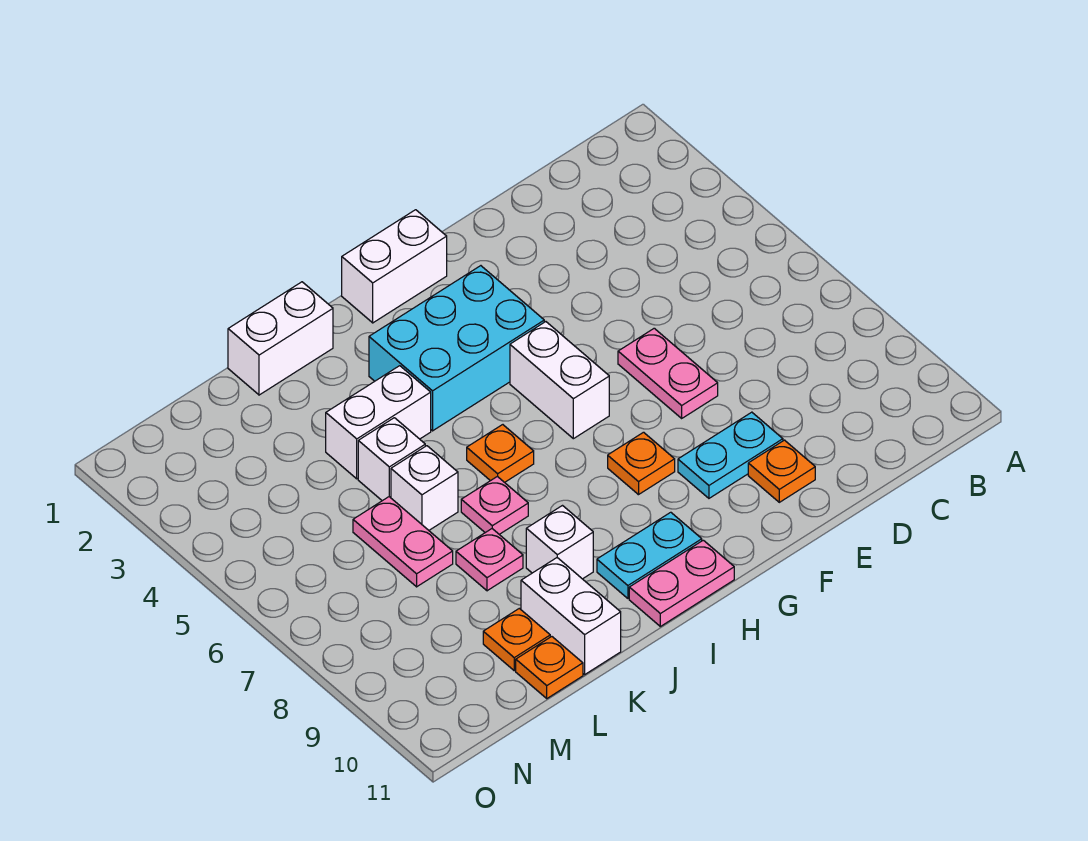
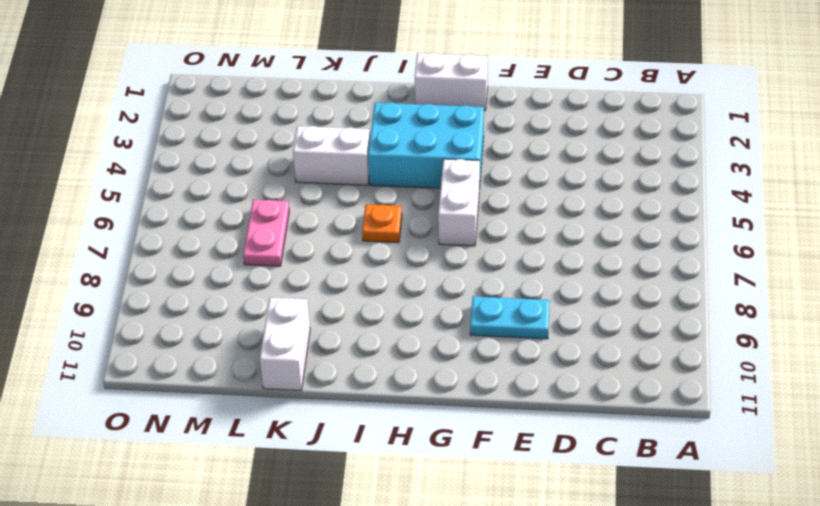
none -> pink 1x2 plate [618,328,718,418]
none -> orange 1x1 plate [748,440,815,502]
none -> orange 1x1 plate [608,432,675,495]

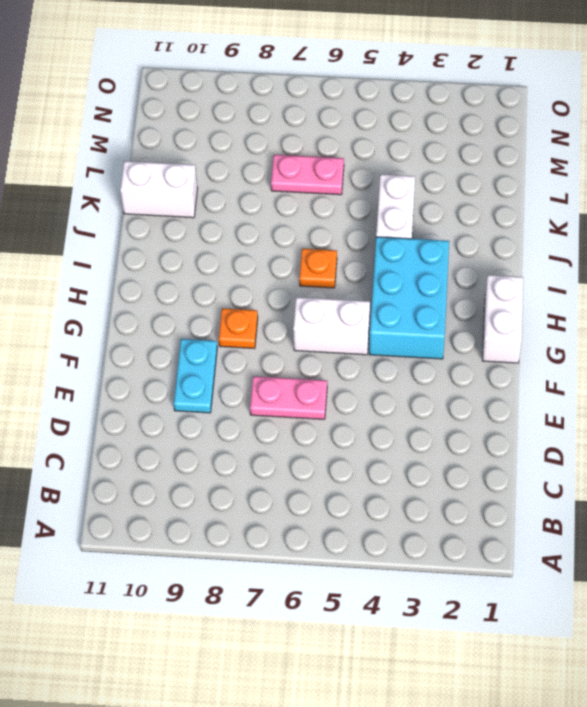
none -> orange 1x1 plate [748,440,815,502]
none -> cyan 1x2 plate [597,512,702,598]
none -> pink 1x2 plate [629,540,734,626]

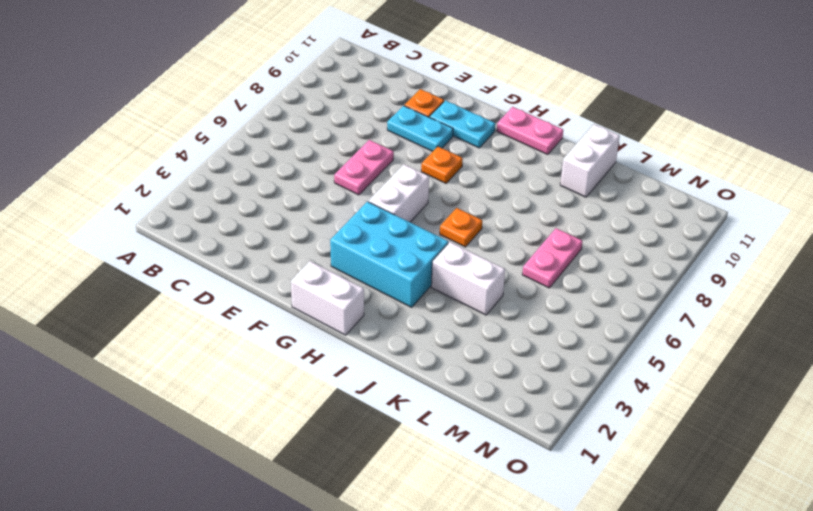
cyan 1x2 plate [430,100,495,148] -> cyan 1x2 plate moved to [597,512,702,598]
none -> white 1x2 brick [228,282,333,395]
none -> pink 1x1 plate [461,476,528,534]
none -> white 1x1 brick [526,506,593,579]

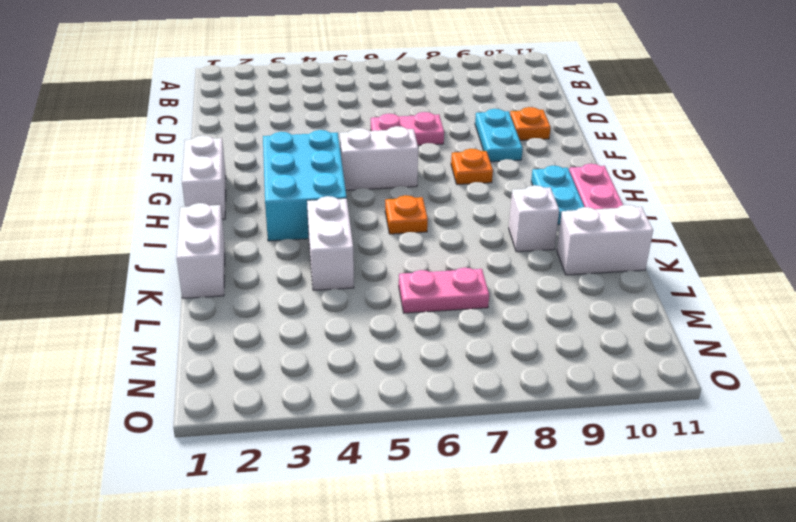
none -> pink 1x1 plate [461,476,528,534]
none -> white 1x1 brick [358,418,425,501]
none -> white 1x1 brick [391,446,458,530]

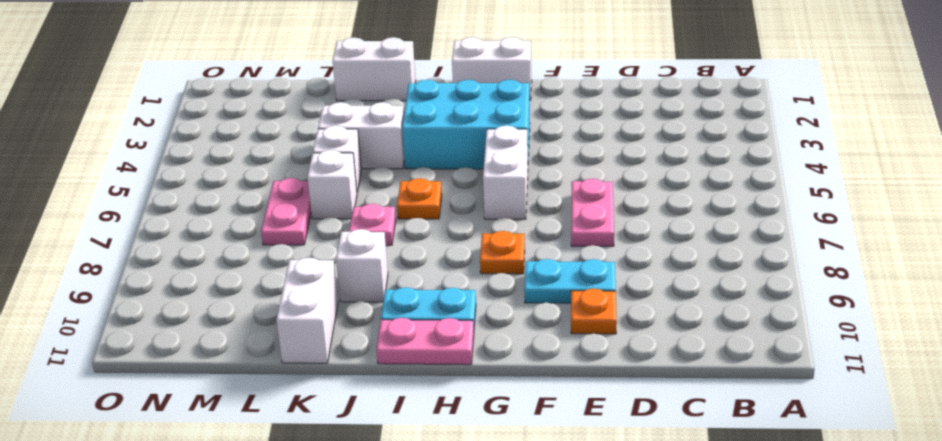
none -> pink 1x1 plate [456,529,523,591]
none -> orange 1x1 plate [483,608,550,671]
none -> orange 1x1 plate [516,637,583,698]

